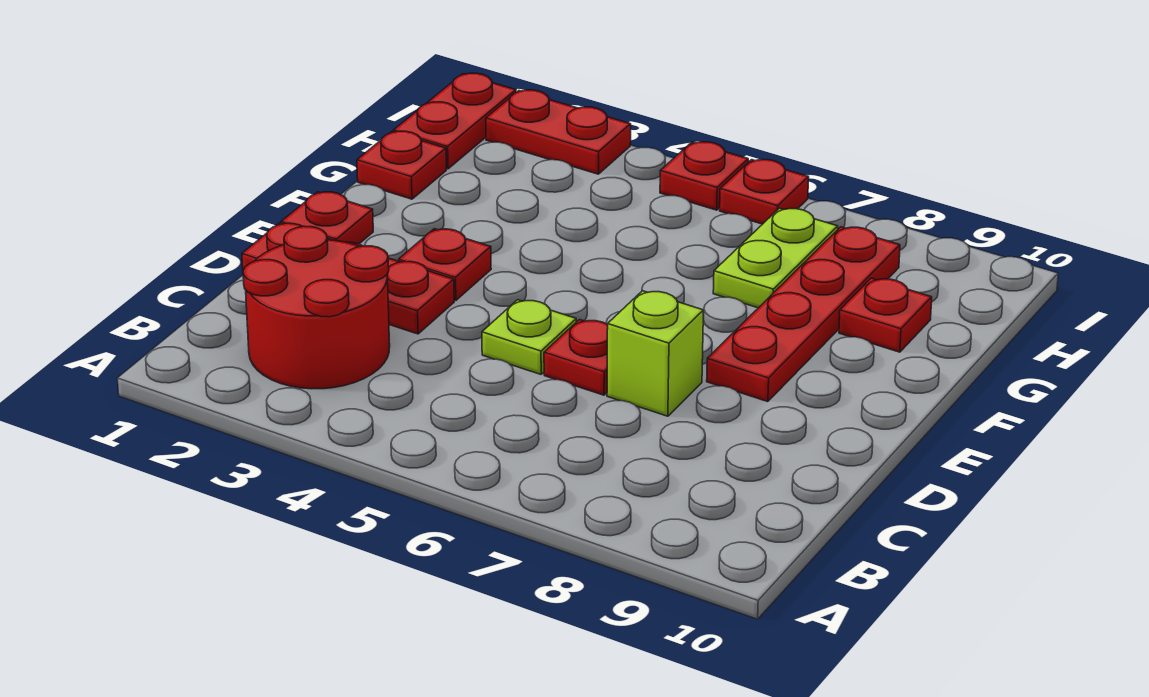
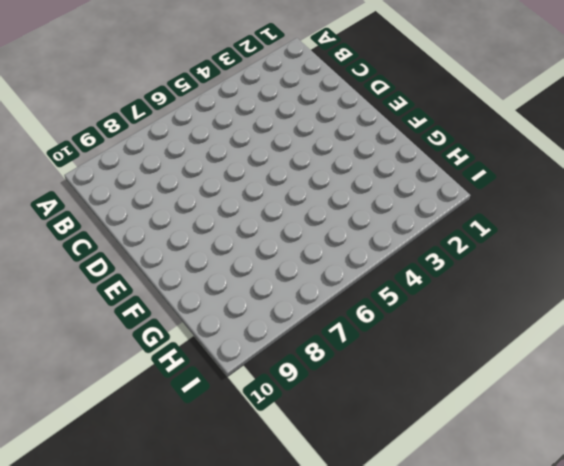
none -> red 2x2 round brick [243,226,390,389]
none -> red 1x3 plate [242,223,454,334]
none -> lime 1x1 plate [482,300,576,374]

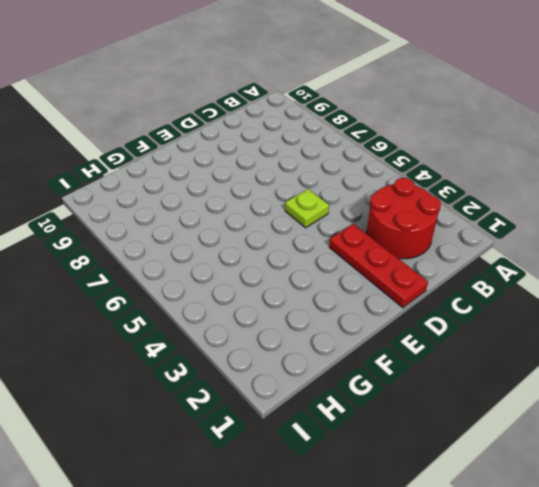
none -> red 1x1 plate [544,320,608,395]
none -> lime 1x1 brick [607,291,703,416]
none -> red 1x1 plate [281,192,373,244]

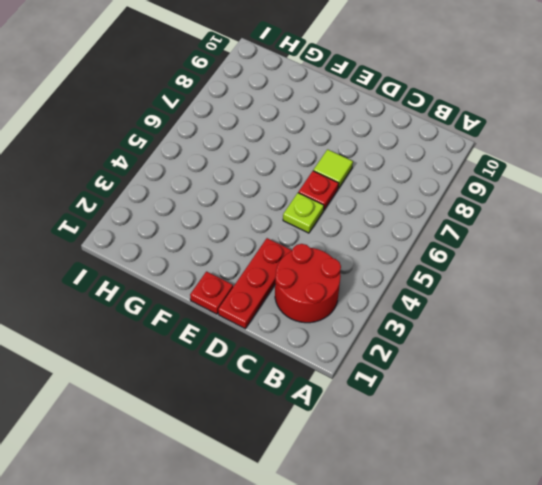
lime 1x1 tile [313,149,353,188] -> lime 1x1 brick [607,291,703,416]
none -> red 1x1 plate [399,229,491,300]
none -> red 1x4 plate [707,227,900,402]
none -> red 1x1 plate [357,131,446,199]

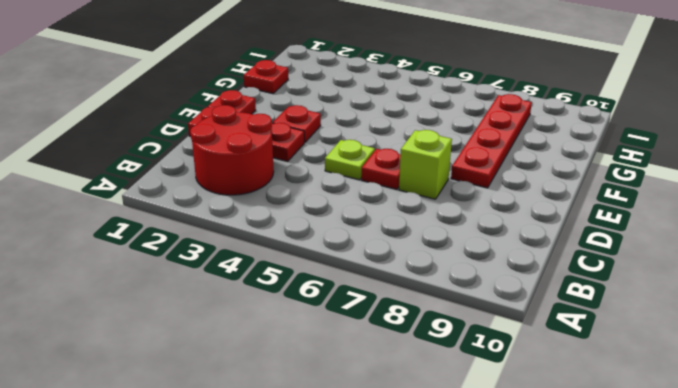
none -> lime 1x2 plate [713,208,838,308]
none -> red 1x1 plate [839,278,932,352]
none -> red 1x2 plate [393,73,516,169]

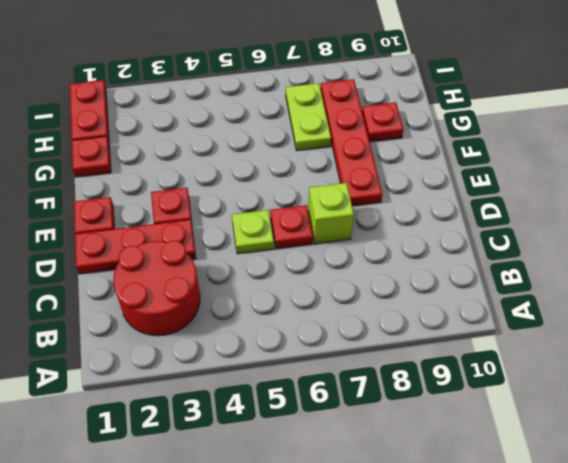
none -> red 1x2 plate [486,90,631,174]
none -> red 1x1 plate [660,142,748,210]
none -> red 1x1 plate [720,160,809,224]

